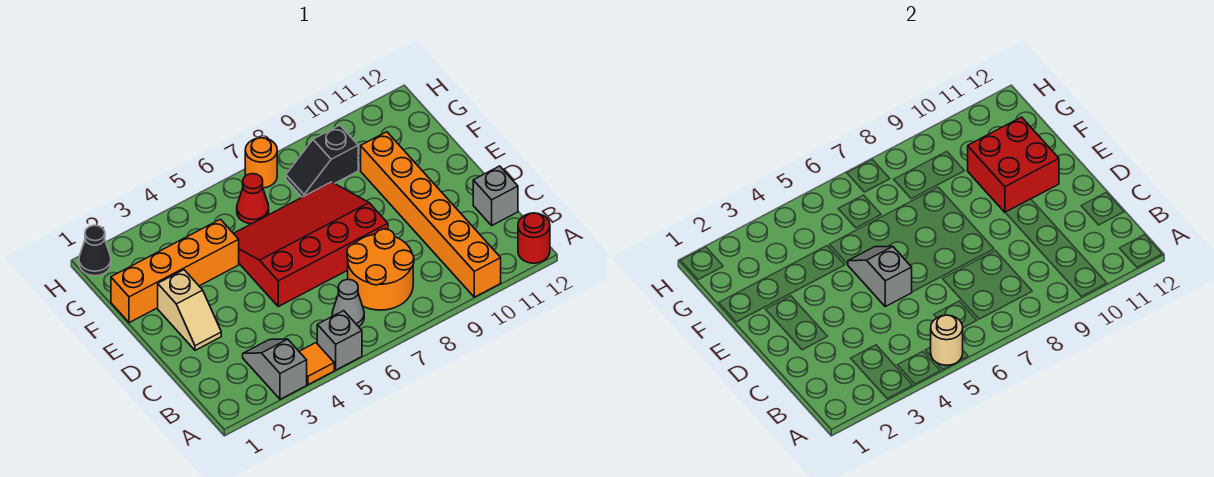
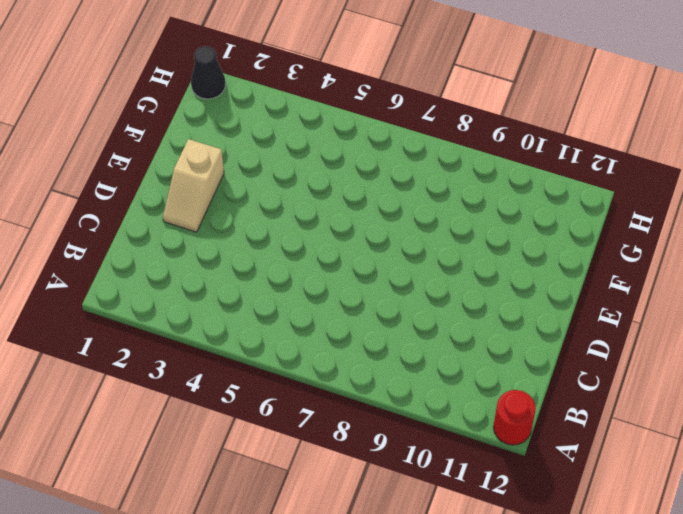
none -> grey 1x2 slope [243,339,307,399]
none -> orange 1x1 tile [299,343,334,385]
none -> grey 1x1 brick [317,311,362,370]

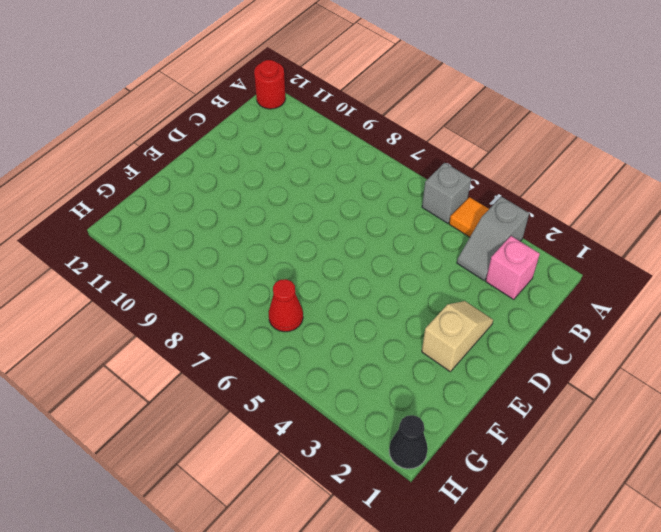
pink 1x1 brick [486,236,540,300] -> none
none -> orange 1x6 brick [361,132,501,297]
none -> grey 1x1 cone [332,279,364,327]
none -> orange 2x2 round brick [347,229,414,310]

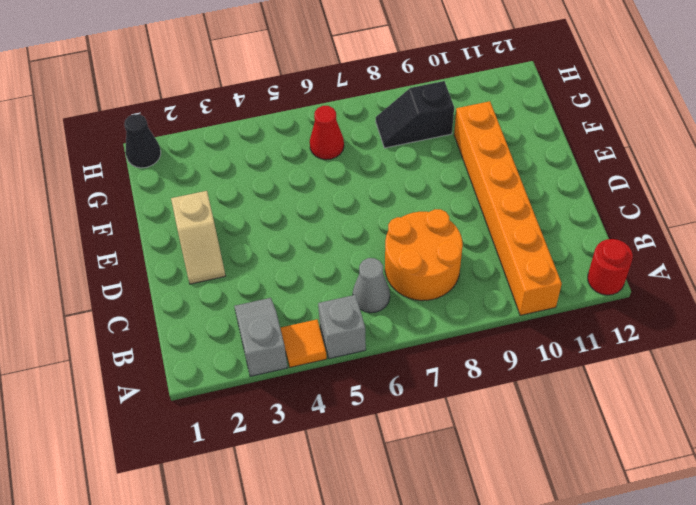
none -> grey 1x1 brick [473,166,518,225]
none -> red 3x4 slope [233,182,388,307]
none -> orange 1x4 brick [111,219,239,323]

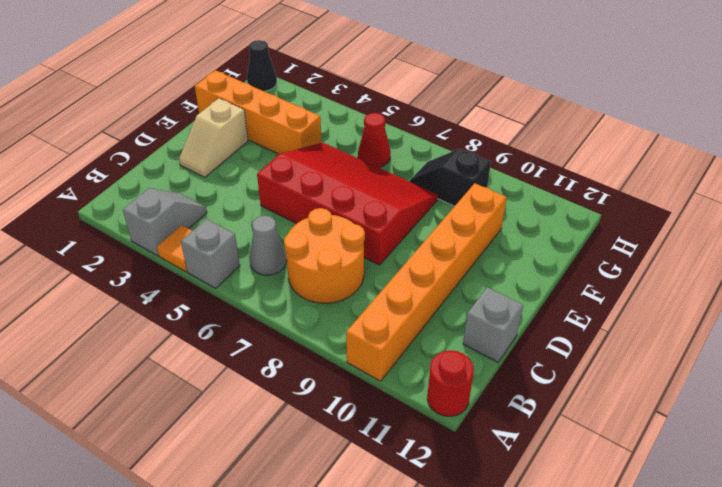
none -> orange 1x1 round brick [245,138,277,188]
none -> tan 1x1 round brick [931,315,963,365]
none -> grey 1x2 slope [848,246,912,307]

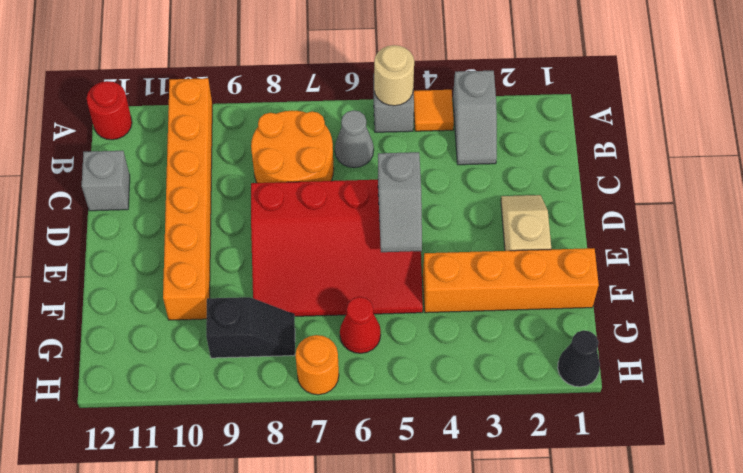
none -> red 2x2 brick [968,117,1059,212]

